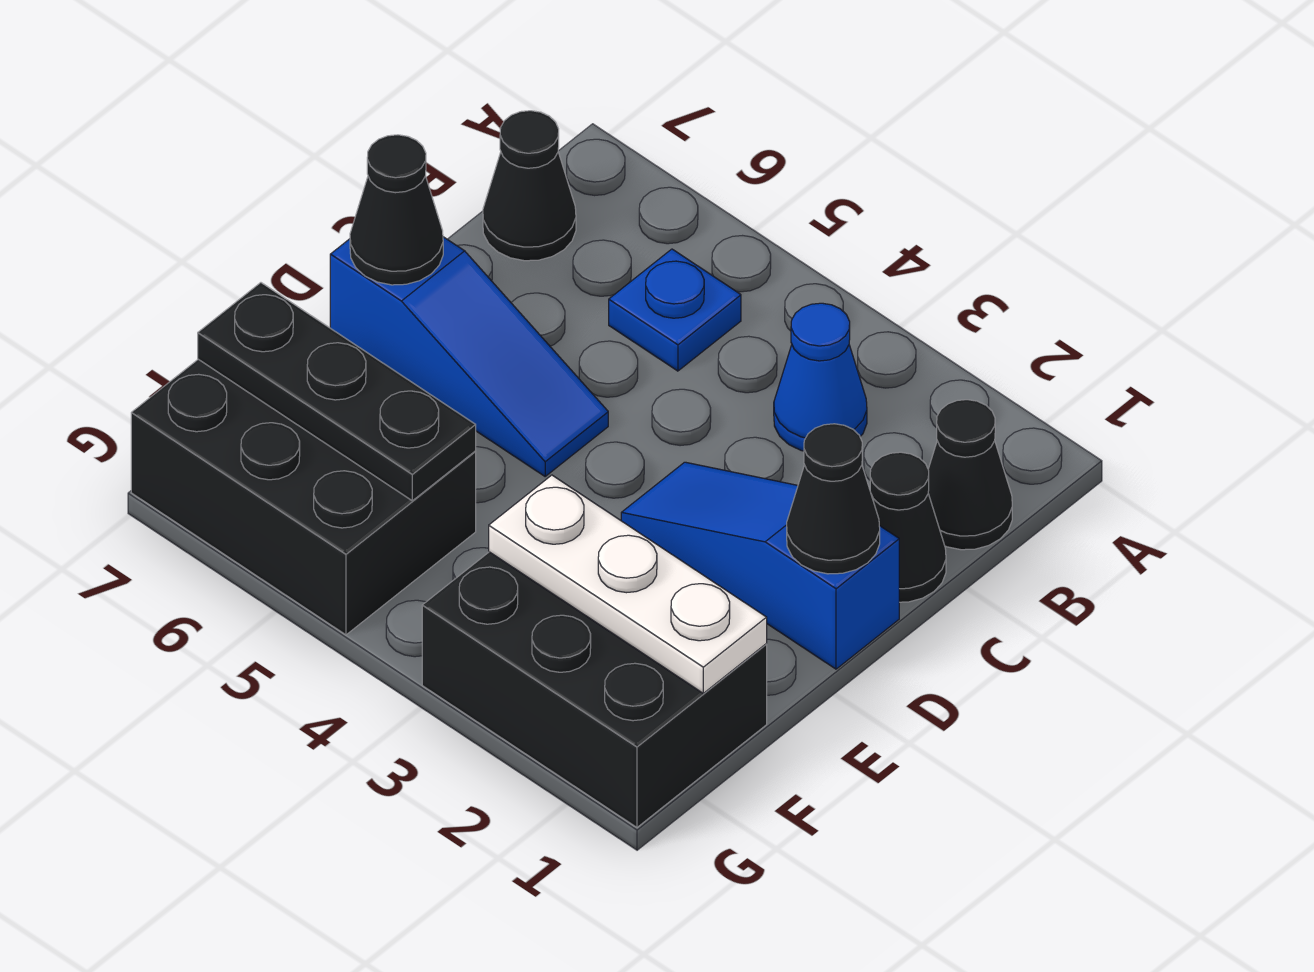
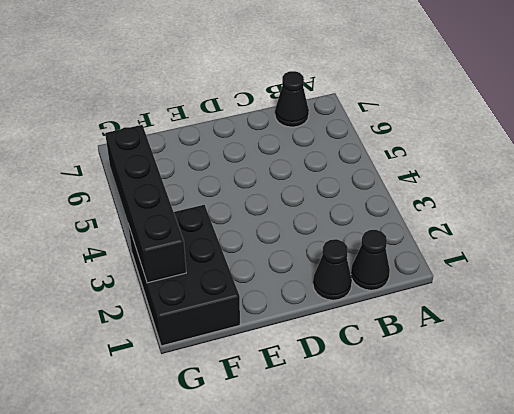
black 1x4 brick [105,125,186,283] -> none
none -> blue 1x1 cone [774,303,867,451]
none -> blue 1x1 plate [609,249,741,371]
none -> blue 1x3 slope [621,462,899,669]

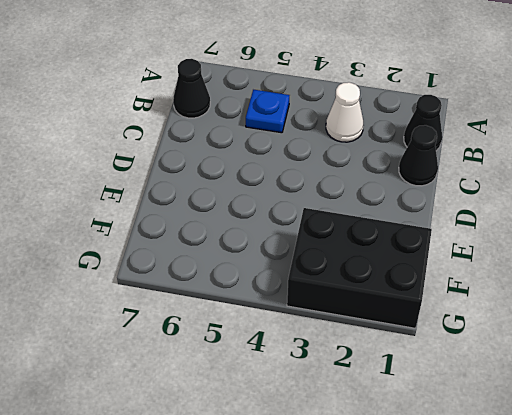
white 1x1 cone [326,82,363,142] -> blue 1x1 cone [774,303,867,451]
none -> blue 1x3 slope [621,462,899,669]
none -> blue 1x3 slope [330,237,608,476]
none -> black 2x3 brick [131,359,476,635]

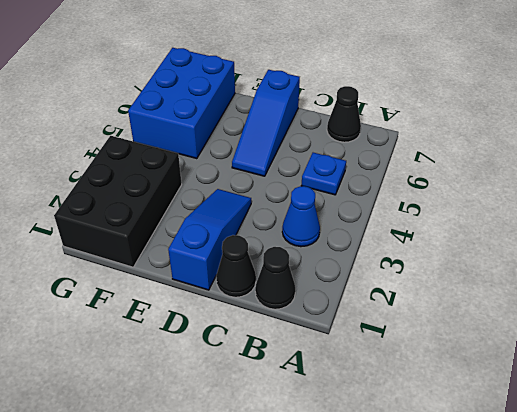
blue 2x3 brick [128,48,235,159] -> black 2x3 brick [131,359,476,635]
none -> black 1x1 cone [787,424,880,574]
none -> black 1x1 cone [350,135,443,285]
none -> white 1x3 plate [489,475,767,693]

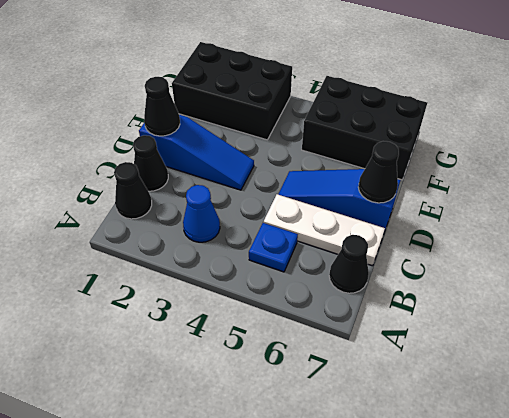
white 1x3 plate [263,194,385,266] -> white 1x3 plate moved to [489,475,767,693]
none -> black 1x3 plate [198,283,476,501]

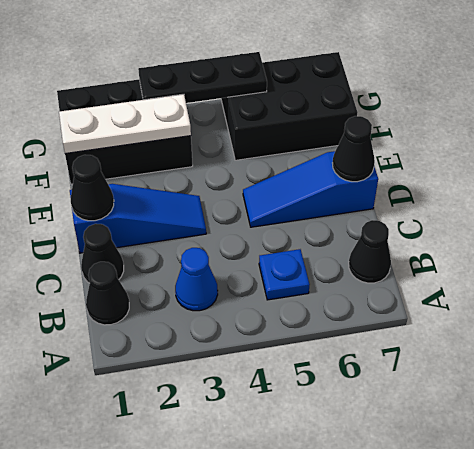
black 1x3 plate [138,52,267,103] -> black 1x3 plate moved to [198,283,476,501]

